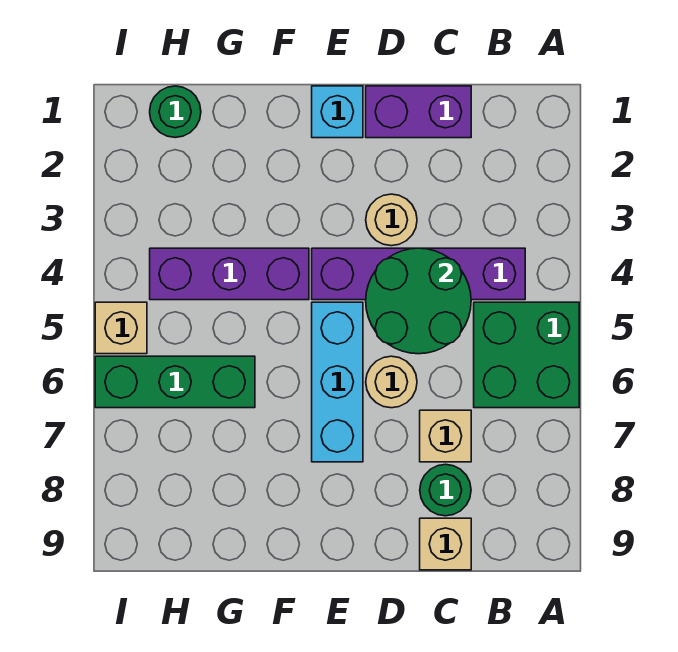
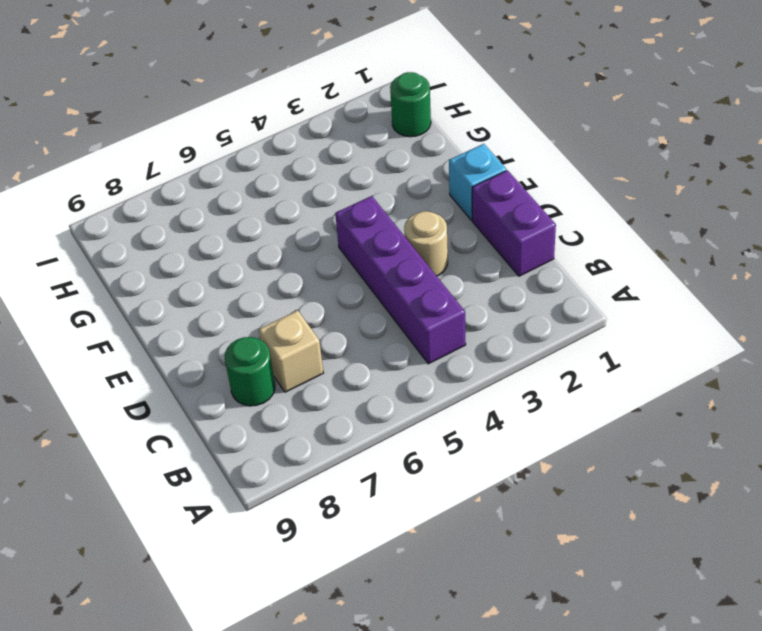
none -> green 2x2 brick [474,302,579,408]
none -> tan 1x1 brick [420,518,471,570]
none -> tan 1x1 round brick [366,356,417,408]

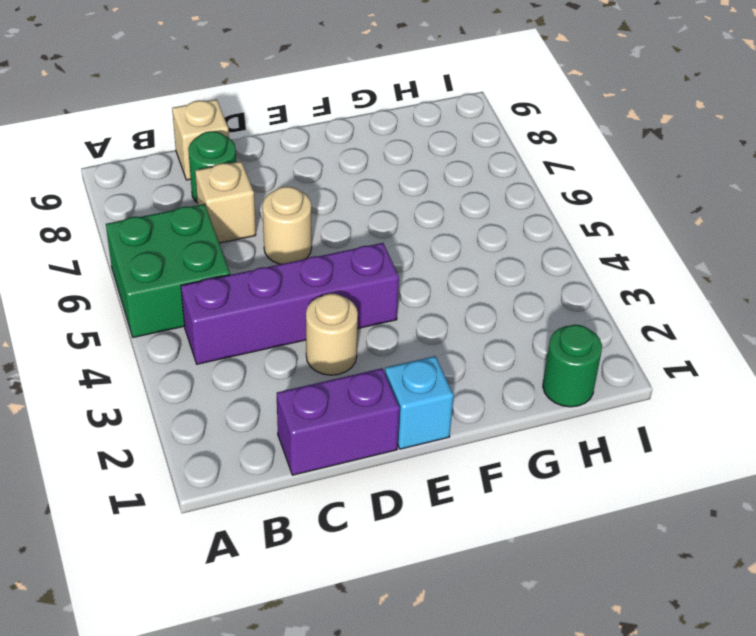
none -> cyan 1x3 brick [312,302,363,462]
none -> purple 1x3 brick [150,248,309,300]
none -> green 1x3 brick [95,356,255,408]

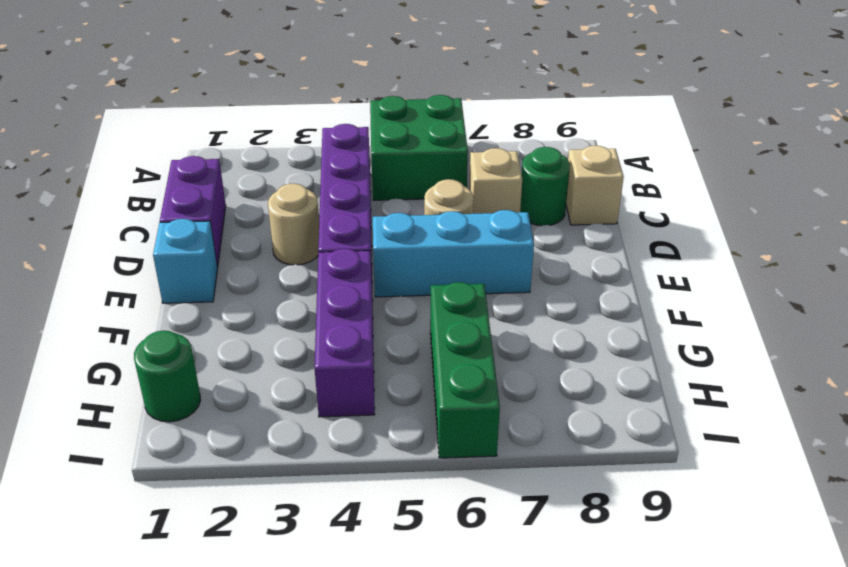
none -> tan 1x1 brick [95,302,147,354]
none -> green 2x2 round brick [366,248,471,354]

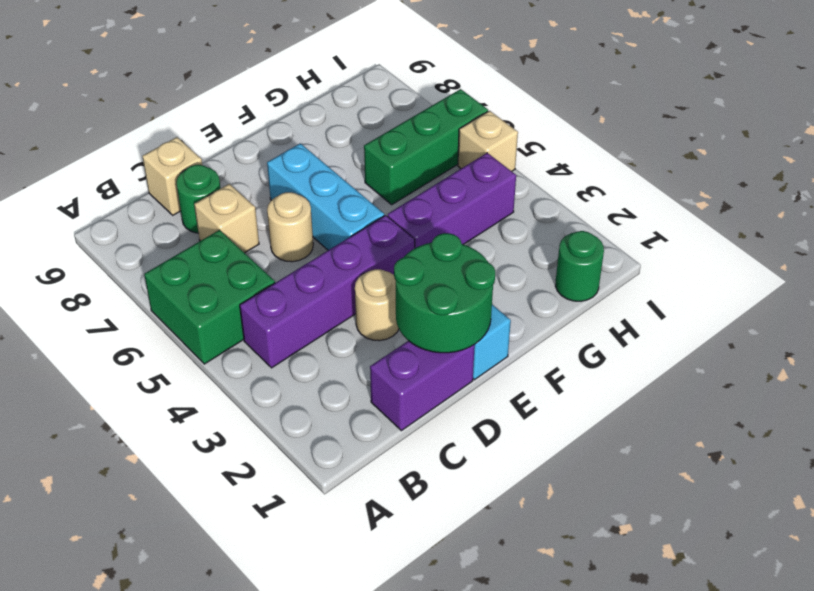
green 2x2 round brick [394,233,495,353] -> green 2x2 round brick moved to [366,248,471,354]

